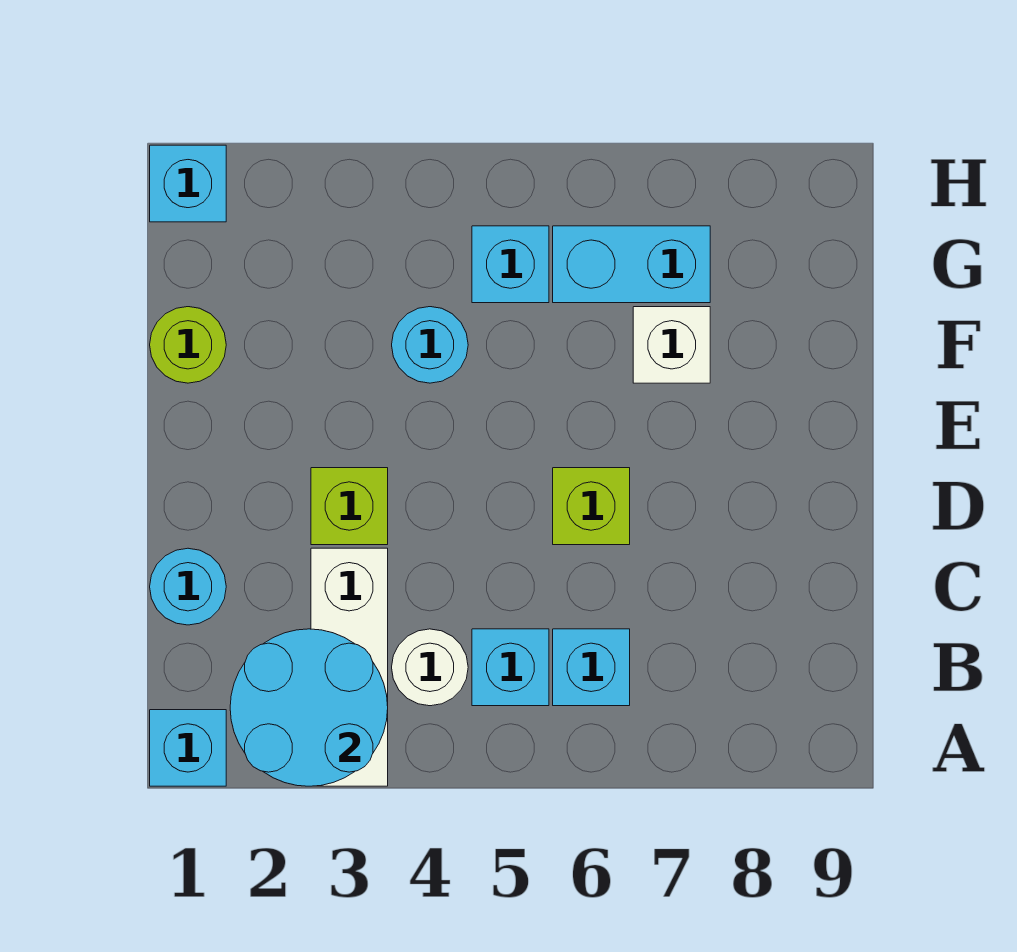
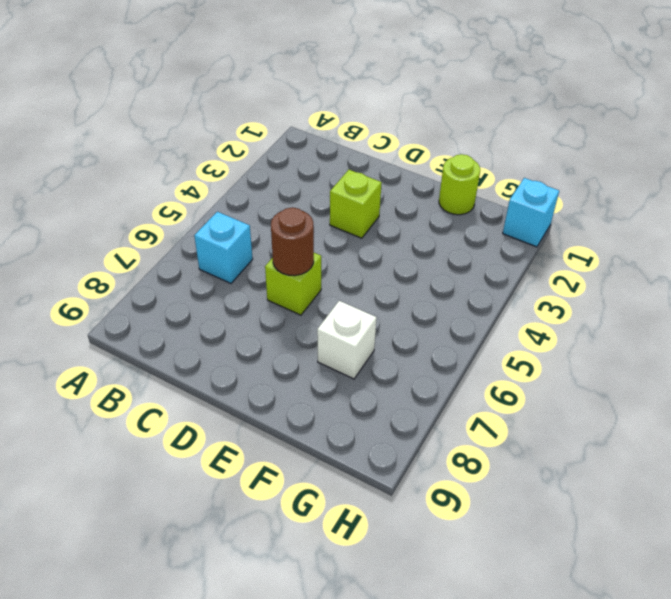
brown 1x1 round brick [271,207,314,276] -> none
none -> cyan 1x1 brick [150,710,226,786]
none -> white 1x3 brick [311,548,388,786]
none -> white 1x1 round brick [392,629,468,706]

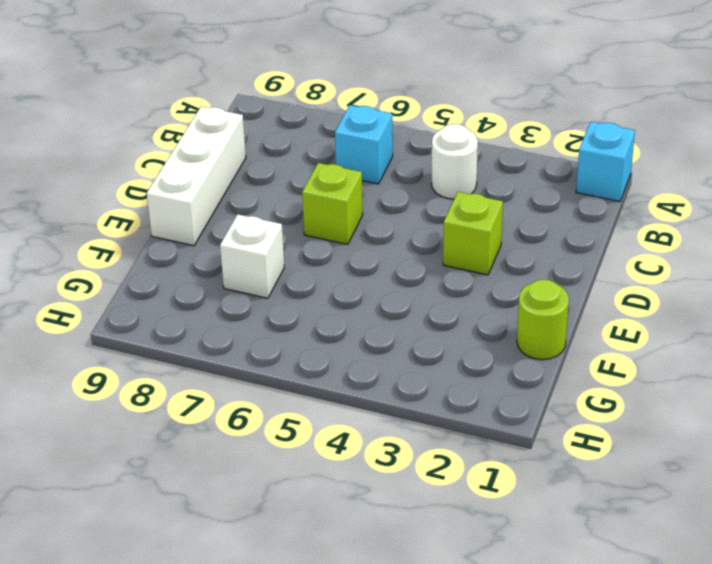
white 1x3 brick [147,106,246,246] -> white 1x3 brick moved to [311,548,388,786]
none -> cyan 1x1 brick [472,629,549,706]
none -> cyan 1x1 round brick [150,548,226,625]
none -> cyan 1x1 round brick [392,307,468,383]

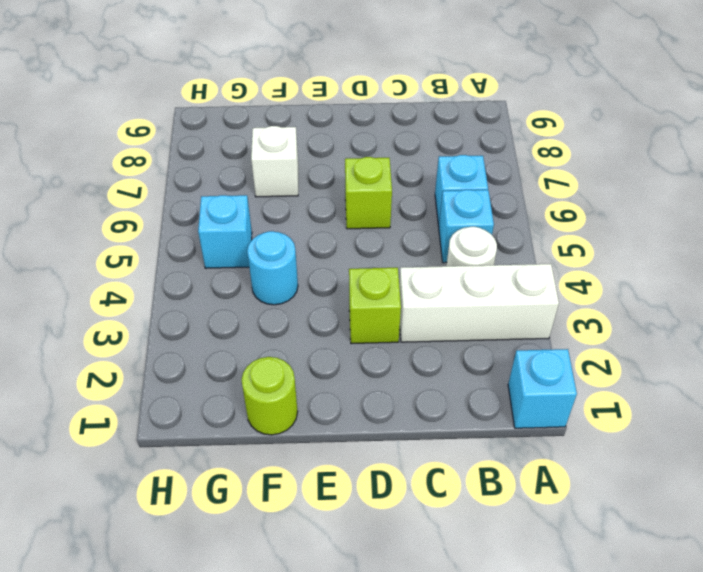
none -> cyan 1x1 round brick [150,548,226,625]
none -> cyan 1x2 brick [553,226,710,303]
none -> cyan 1x1 brick [150,145,226,222]

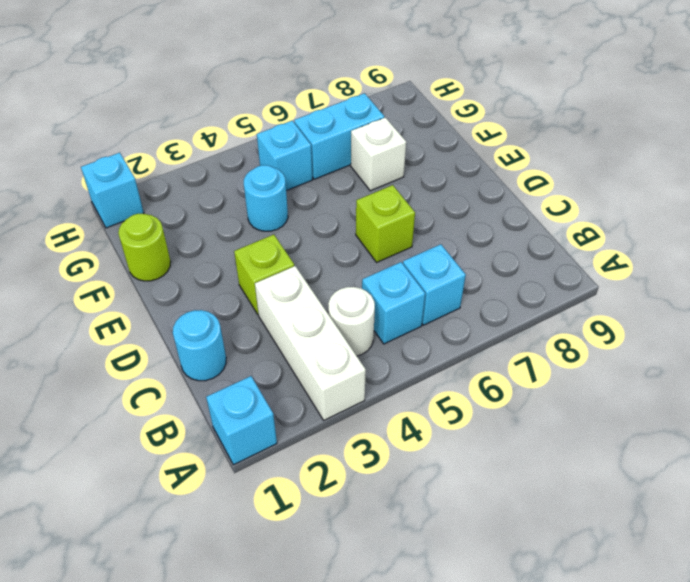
none -> cyan 2x2 round brick [230,629,388,786]

